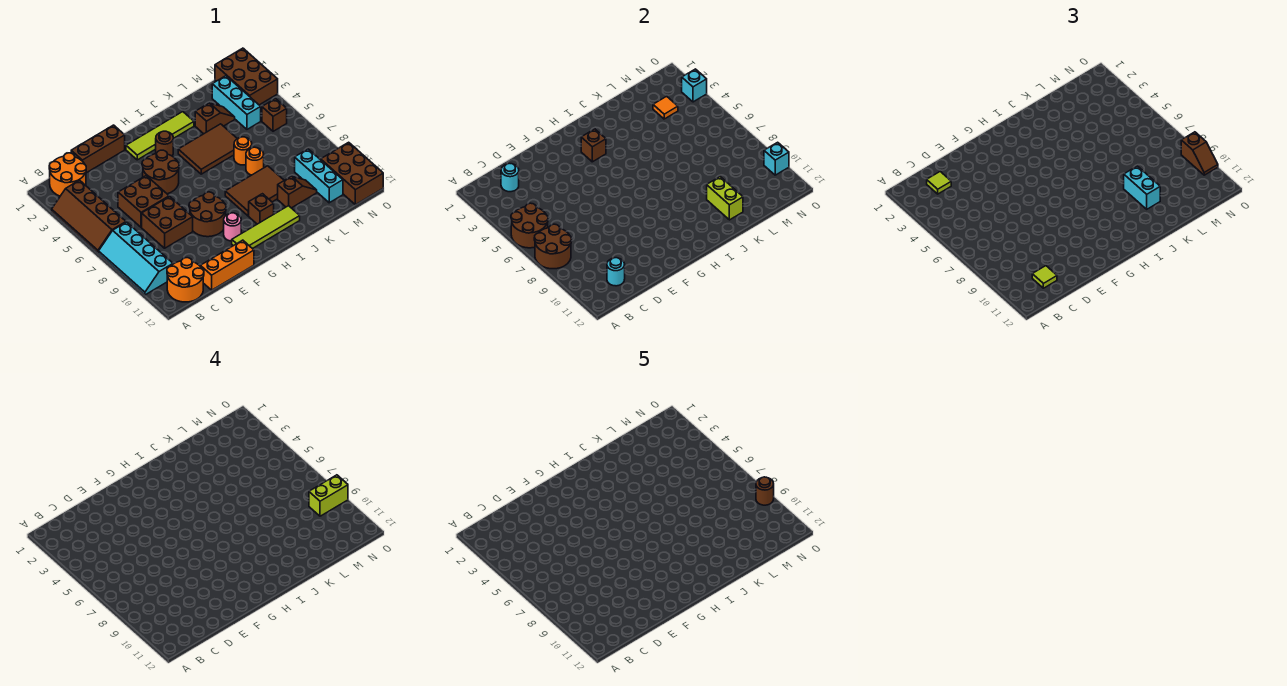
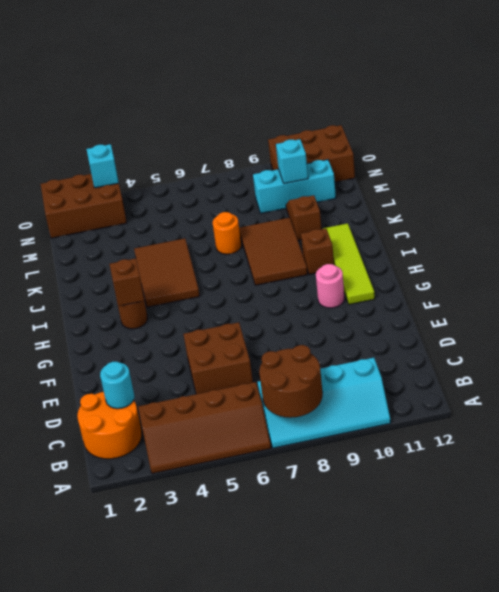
cyan 1x1 brick [276,139,308,184] -> cyan 1x1 brick moved to [764,142,789,175]
none -> orange 2x2 round brick [167,258,204,302]
none -> brown 1x3 brick [71,125,125,173]
none -> brown 2x2 brick [142,196,193,248]
none -> orange 1x3 brick [200,240,254,290]

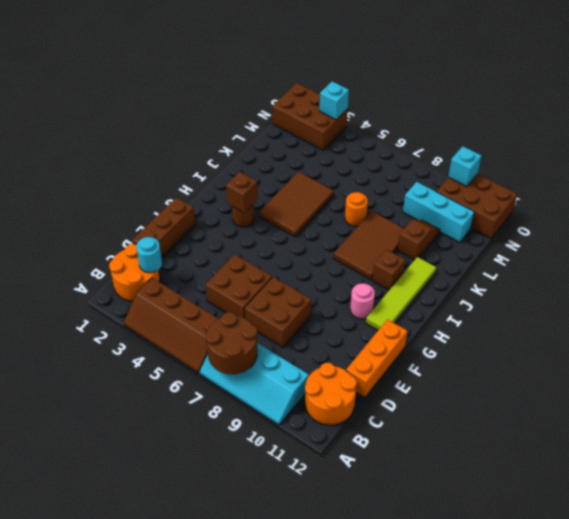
none -> brown 2x2 round brick [142,150,179,194]
none -> brown 2x2 round brick [189,192,226,237]
none -> lime 1x4 tile [126,112,194,160]
none -> brown 1x2 slope [195,103,235,134]

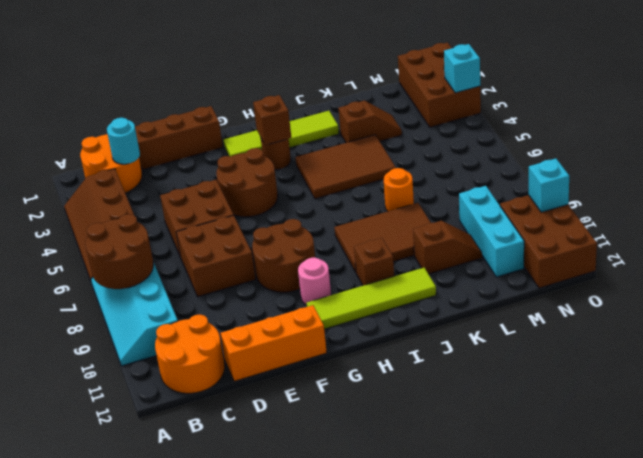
none -> orange 1x1 round brick [234,137,252,165]
none -> cyan 1x3 brick [212,76,261,129]
none -> brown 1x1 brick [262,99,287,131]
none -> brown 2x2 round brick [511,203,548,248]

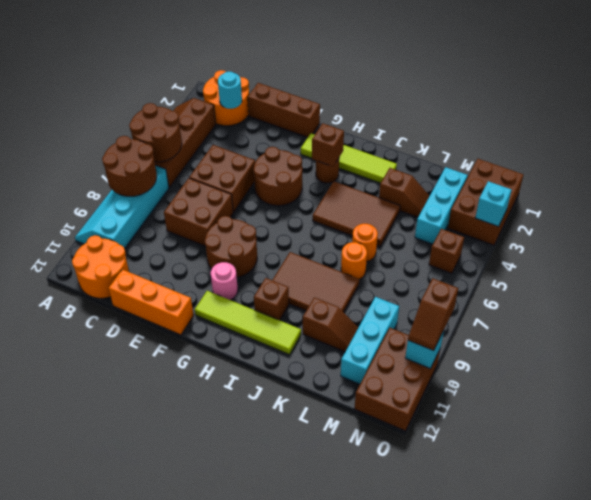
none -> cyan 1x1 round brick [607,258,625,286]
none -> lime 1x2 brick [707,177,743,220]
none -> orange 1x1 tile [653,96,678,119]
none -> lime 1x1 tile [927,172,951,194]

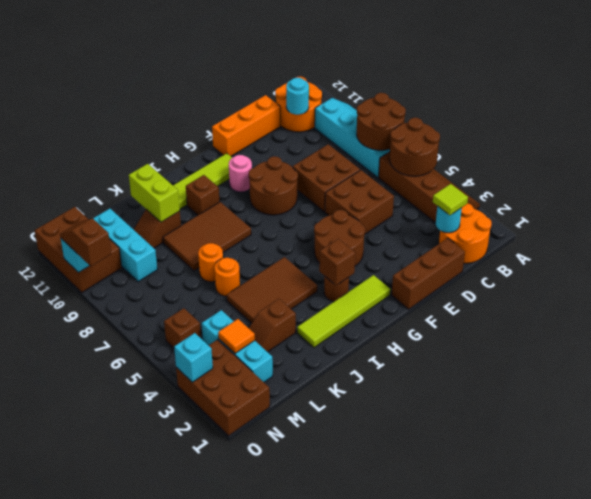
none -> lime 1x1 tile [1032,266,1057,288]
none -> cyan 1x2 brick [1124,166,1160,209]
none -> lime 1x2 brick [309,475,348,516]
none -> brown 1x1 round brick [756,477,774,505]

